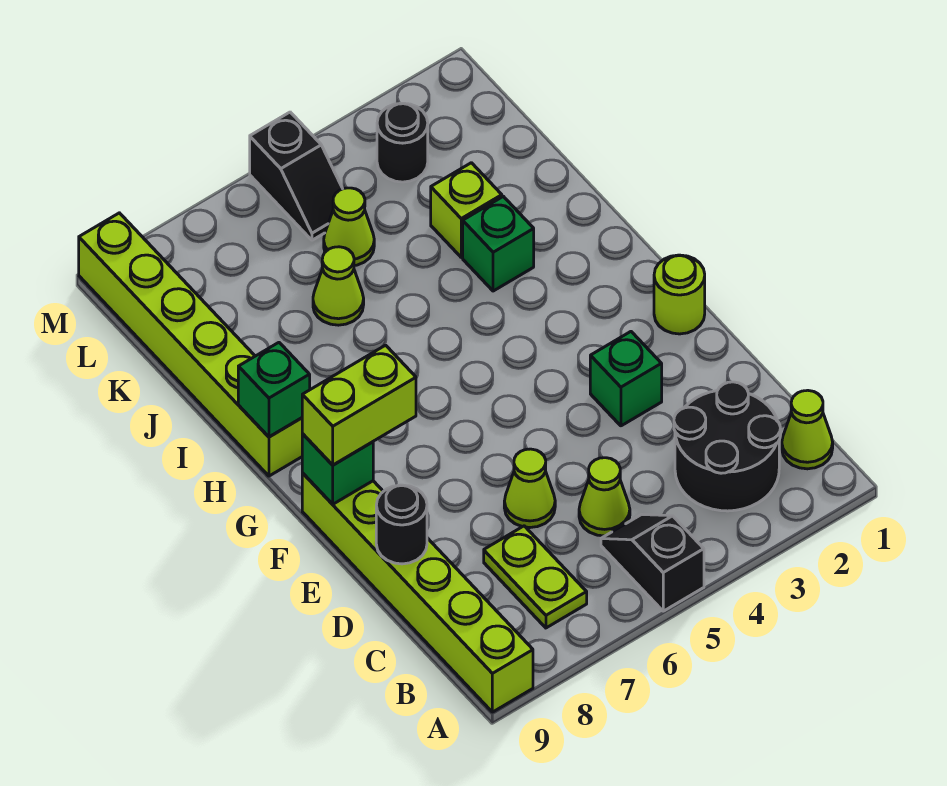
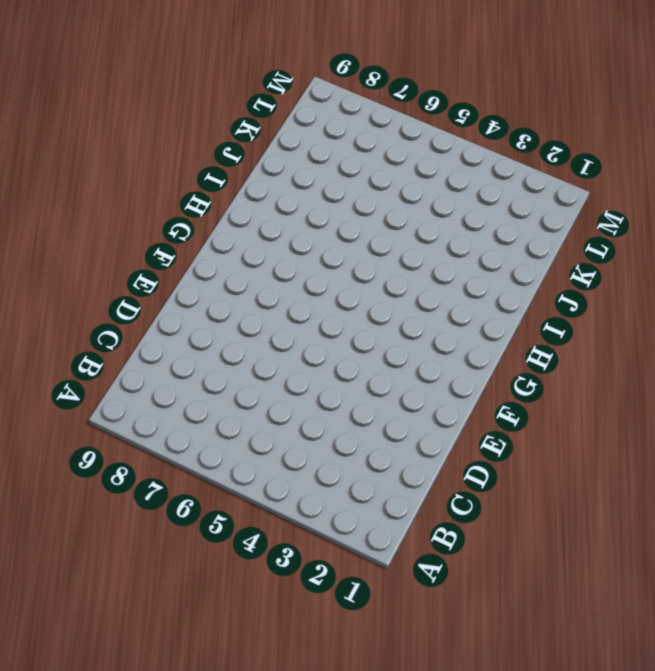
none -> black 1x2 slope [601,514,704,611]
none -> lime 1x6 brick [302,473,533,712]
none -> lime 1x1 cone [782,390,833,469]

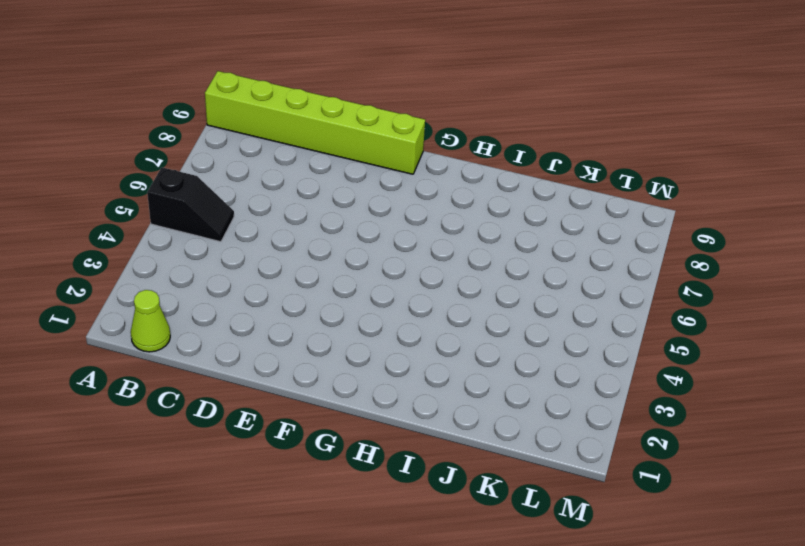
none -> black 2x2 round brick [674,382,780,511]
none -> lime 1x2 plate [484,526,587,628]
none -> lime 1x1 cone [579,458,630,536]

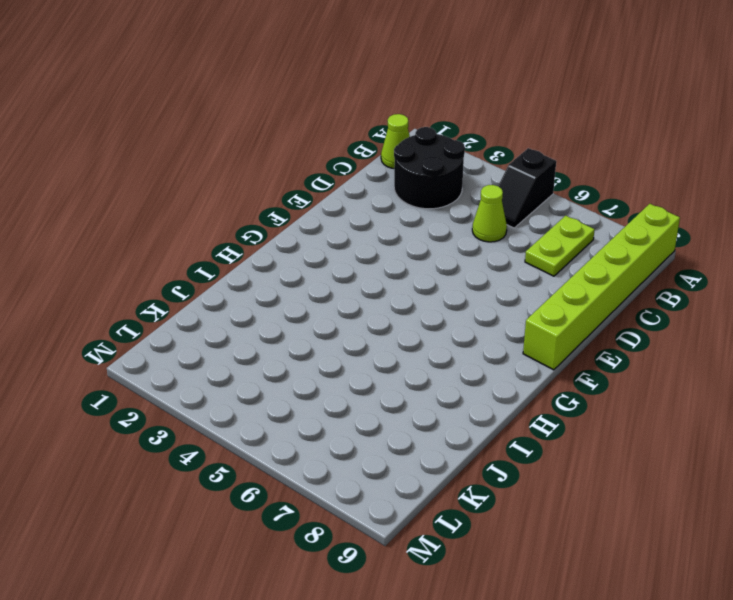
none -> lime 1x1 cone [504,449,555,528]
none -> green 1x1 brick [590,332,662,426]
none -> lime 1x1 round brick [654,255,705,334]

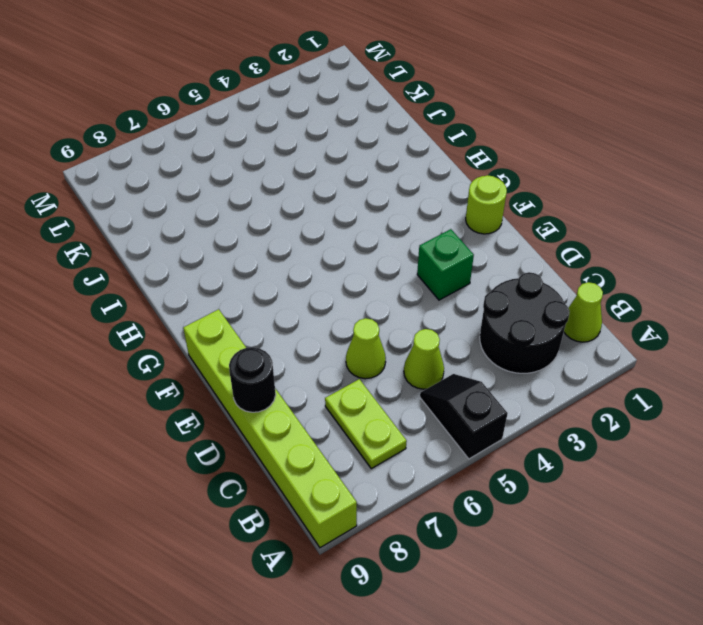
none -> lime 1x6 brick [79,213,302,476]
none -> green 1x1 brick [463,196,534,291]
none -> lime 1x1 brick [431,163,502,257]

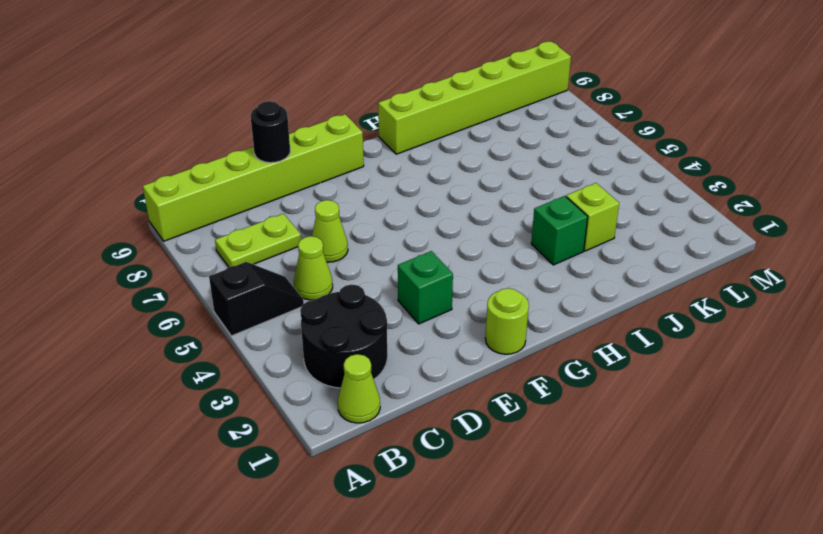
none -> lime 1x1 cone [313,247,364,325]
none -> lime 1x1 cone [324,188,374,266]
none -> black 1x1 round brick [377,103,428,182]

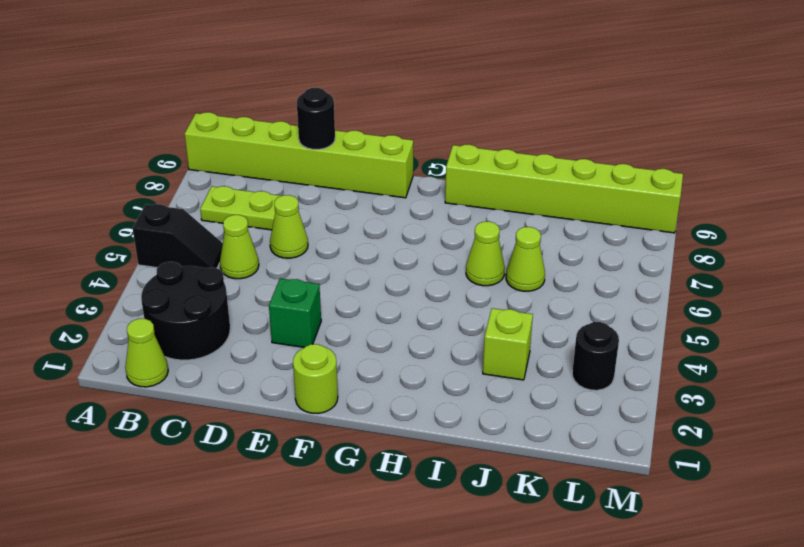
lime 1x1 cone [466,221,505,286] -> lime 1x1 cone moved to [324,188,374,266]
none -> green 1x1 brick [463,196,534,291]
none -> black 1x2 slope [250,112,343,240]
none -> green 1x1 brick [302,434,373,504]

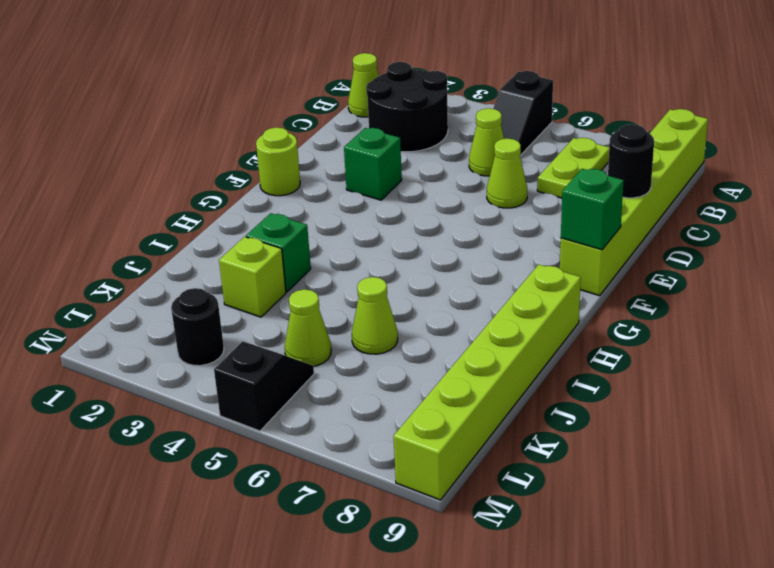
none -> green 1x1 brick [238,343,310,437]
none -> lime 1x2 brick [302,345,416,465]

